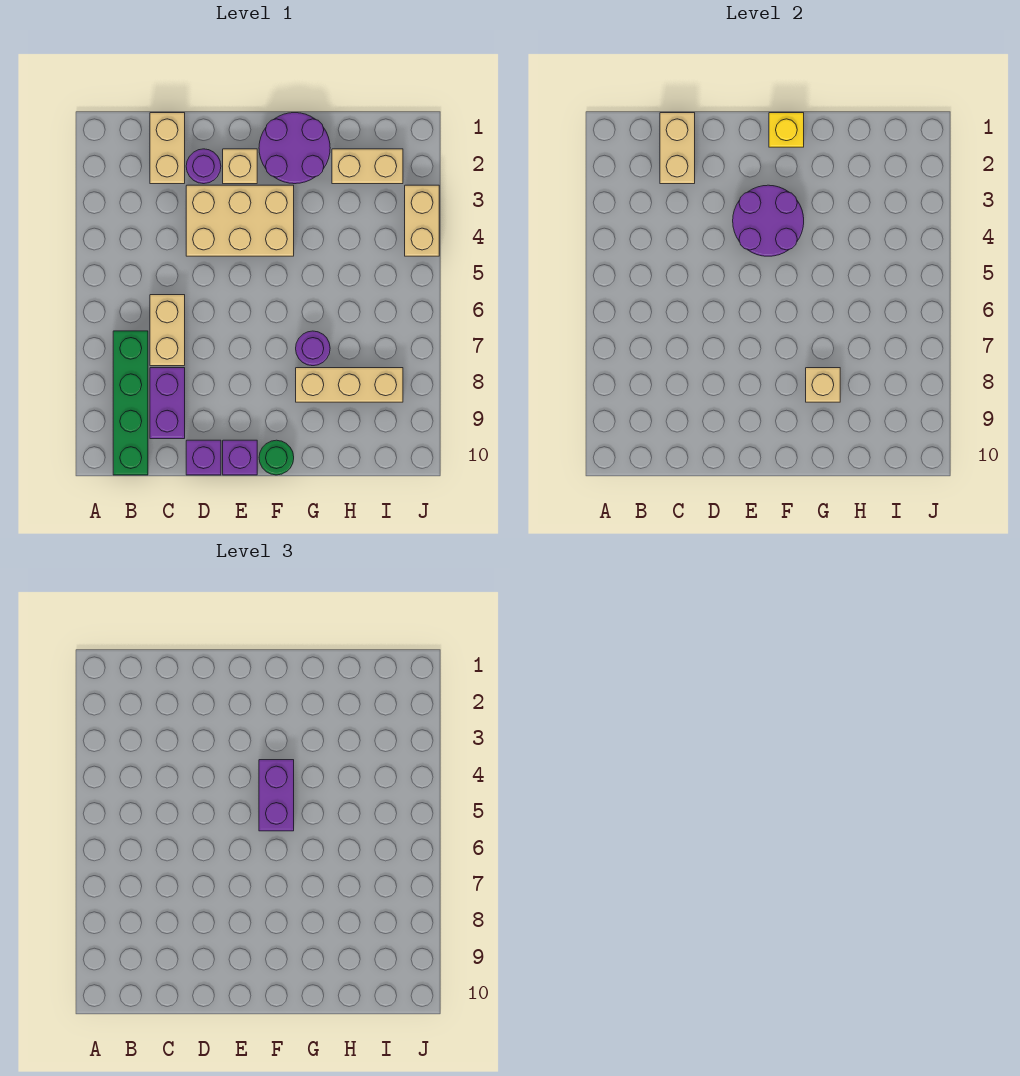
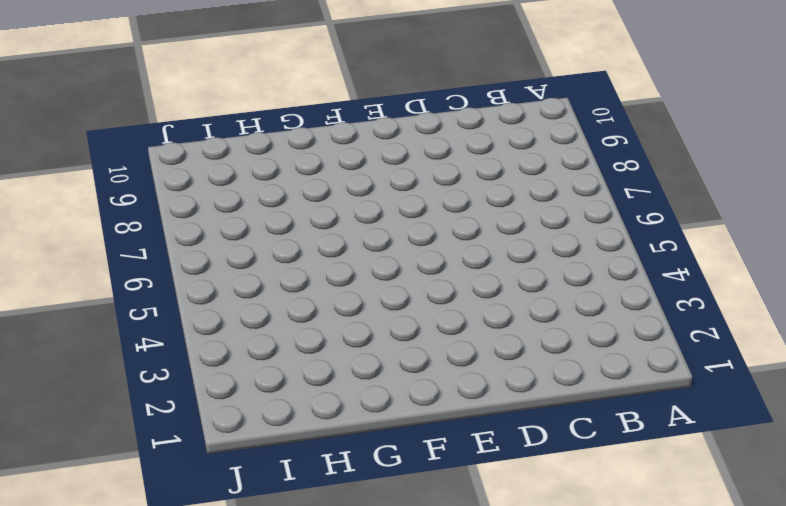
none -> green 1x4 brick [113,331,148,475]
none -> tan 1x2 brick [150,113,185,184]
none -> tan 1x2 brick [150,295,185,366]

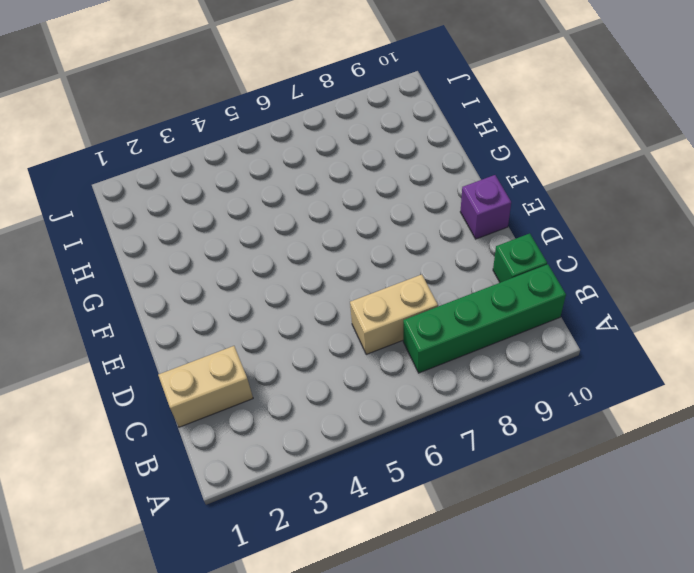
green 1x1 brick [493,233,547,282] -> none
none -> purple 1x2 brick [150,368,185,439]
none -> purple 1x1 round brick [186,149,221,184]
none -> tan 2x3 brick [186,185,294,256]

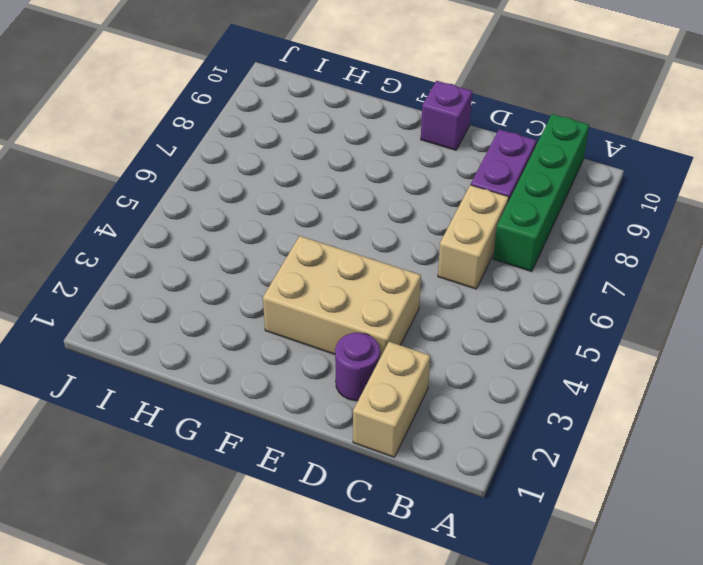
none -> purple 1x1 brick [186,440,221,475]
none -> tan 1x1 brick [223,149,257,184]
none -> purple 2x2 round brick [259,113,330,184]

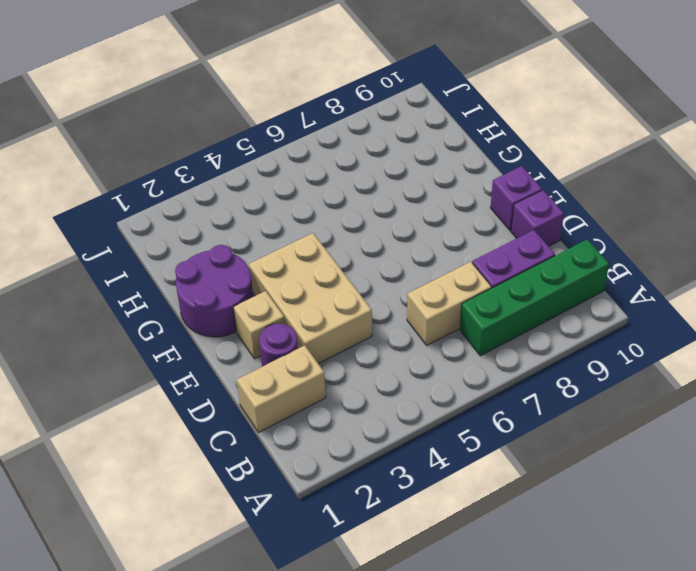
none -> green 1x1 round brick [259,440,294,475]
none -> purple 1x1 round brick [296,331,330,366]
none -> tan 1x3 brick [296,368,403,402]

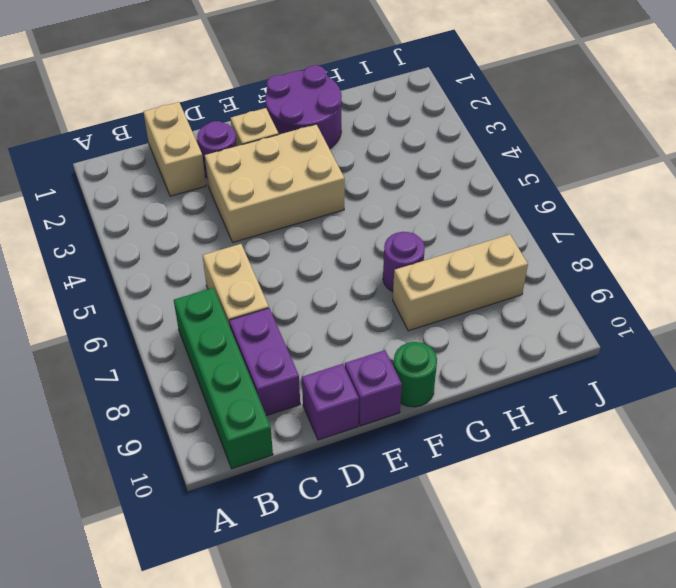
none -> tan 1x2 brick [332,149,403,184]
none -> tan 1x2 brick [405,185,439,256]
none -> tan 1x2 brick [660,113,695,184]

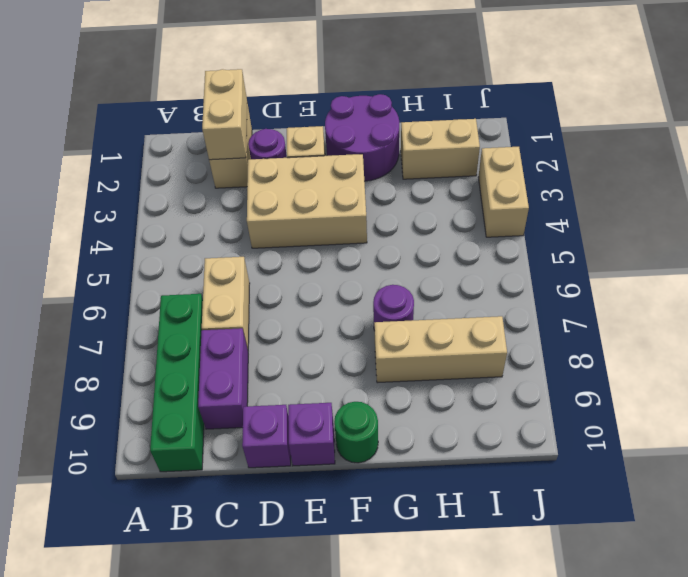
none -> purple 2x2 round brick [733,185,804,256]
none -> yellow 1x1 brick [769,113,804,147]
none -> tan 1x1 brick [806,368,840,402]

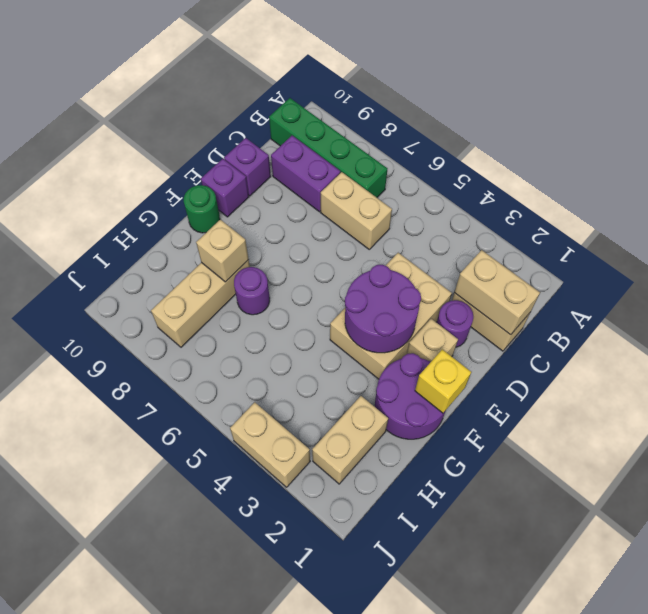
none -> purple 1x2 brick [259,760,294,831]

